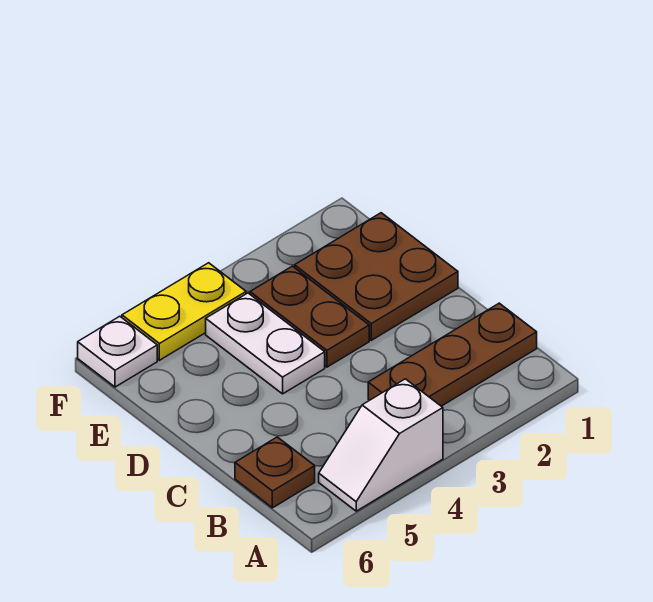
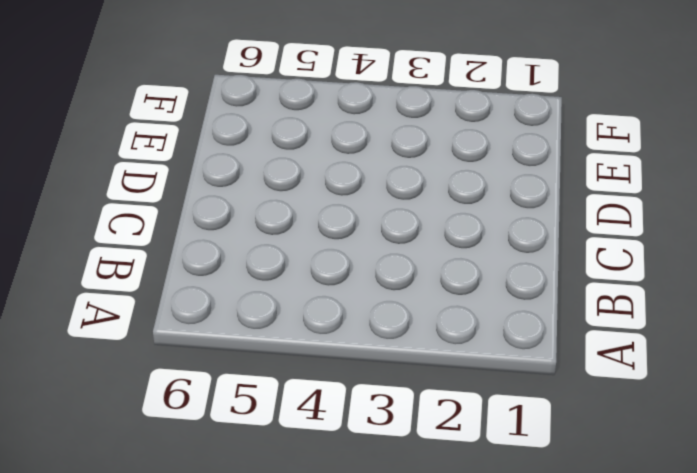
none -> white 1x2 slope [319,379,443,511]
none -> brown 1x3 plate [368,303,537,406]

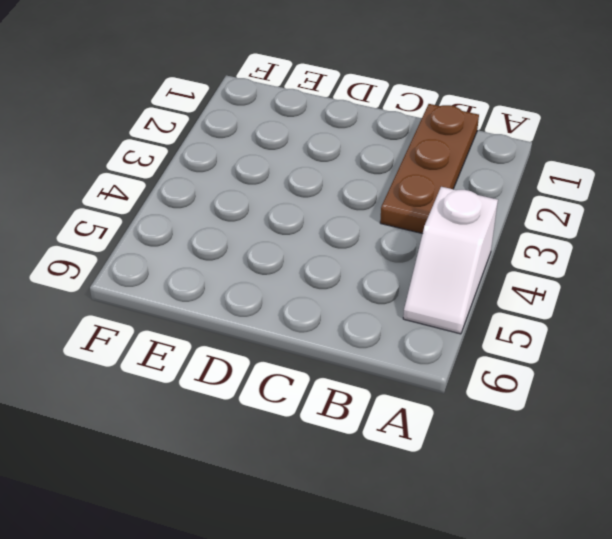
none -> brown 1x1 plate [235,437,315,508]
none -> brown 2x2 plate [295,213,458,340]

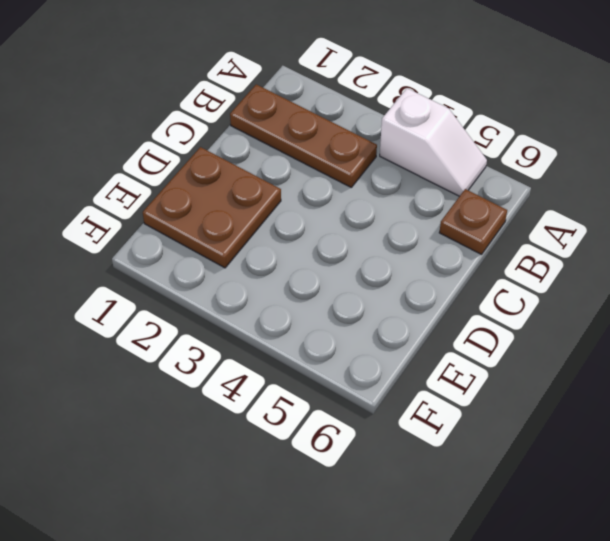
none -> brown 1x2 plate [250,266,369,367]
none -> white 1x2 plate [206,293,325,394]

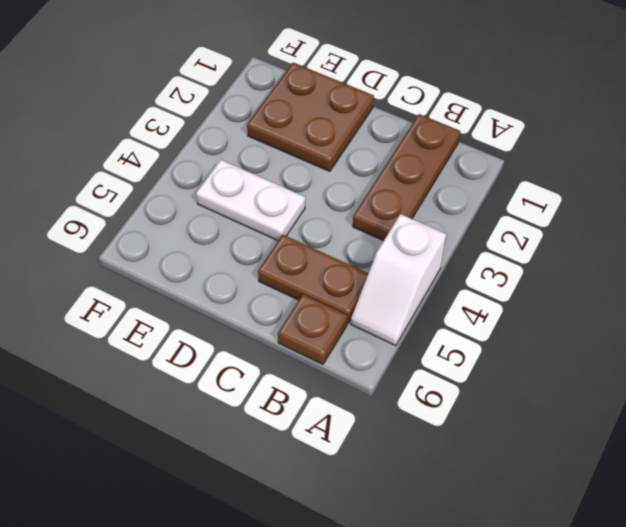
brown 1x2 plate [258,235,368,323] -> brown 1x2 plate moved to [250,266,369,367]
none -> yellow 1x2 plate [122,263,246,360]
none -> white 1x1 plate [78,316,157,387]

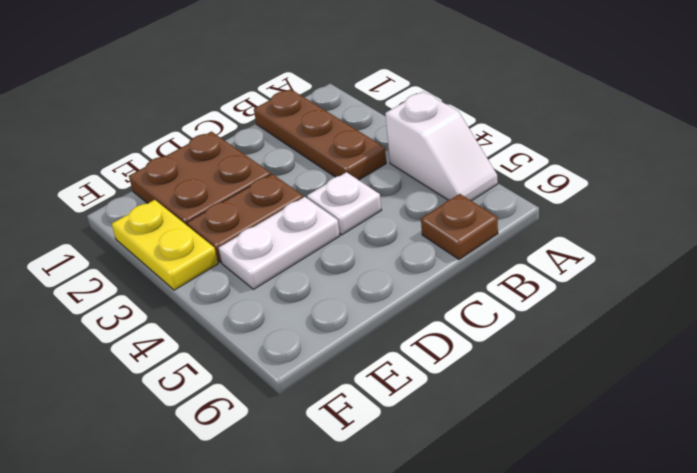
white 1x1 plate [307,172,381,235] -> white 1x1 plate moved to [78,316,157,387]
yellow 1x2 plate [112,200,218,290] -> yellow 1x2 plate moved to [122,263,246,360]

